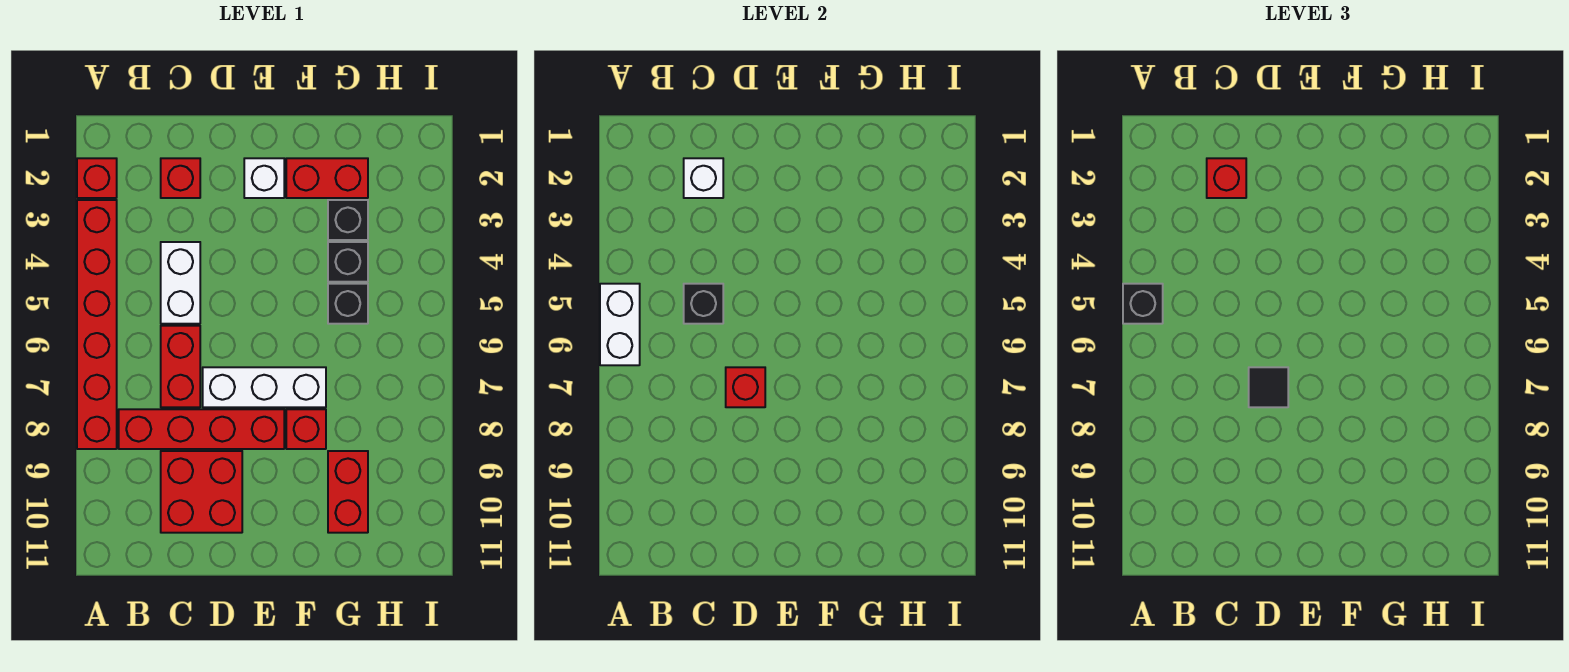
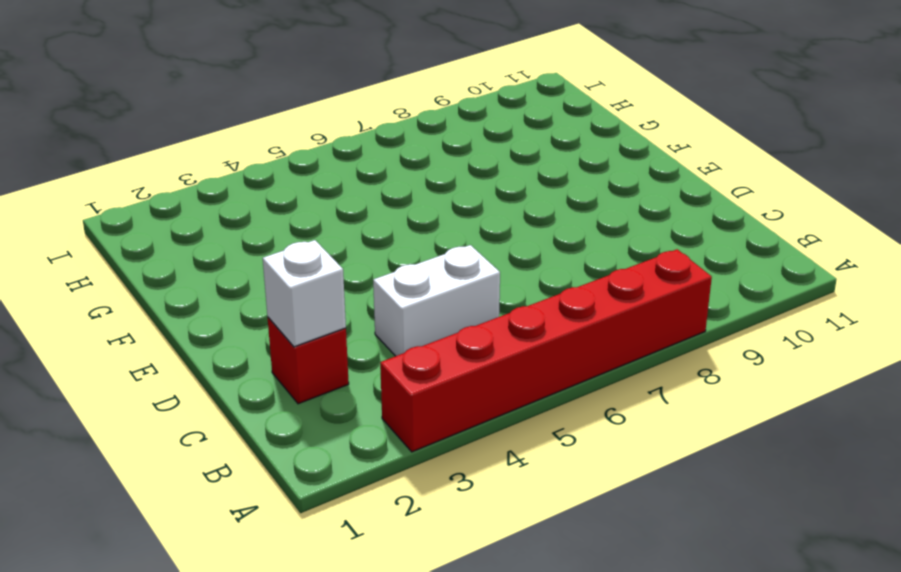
none -> red 1x1 brick [77,158,117,198]
none -> red 1x4 brick [119,409,284,449]
none -> red 1x2 brick [161,326,200,407]

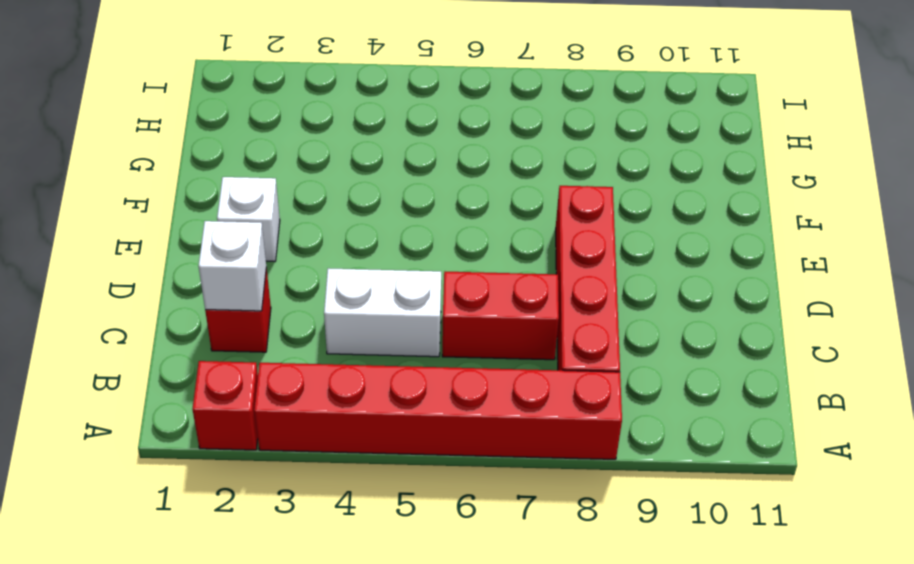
none -> red 2x2 brick [161,451,242,533]
none -> white 1x3 brick [203,367,326,407]
none -> red 1x2 brick [286,158,368,198]

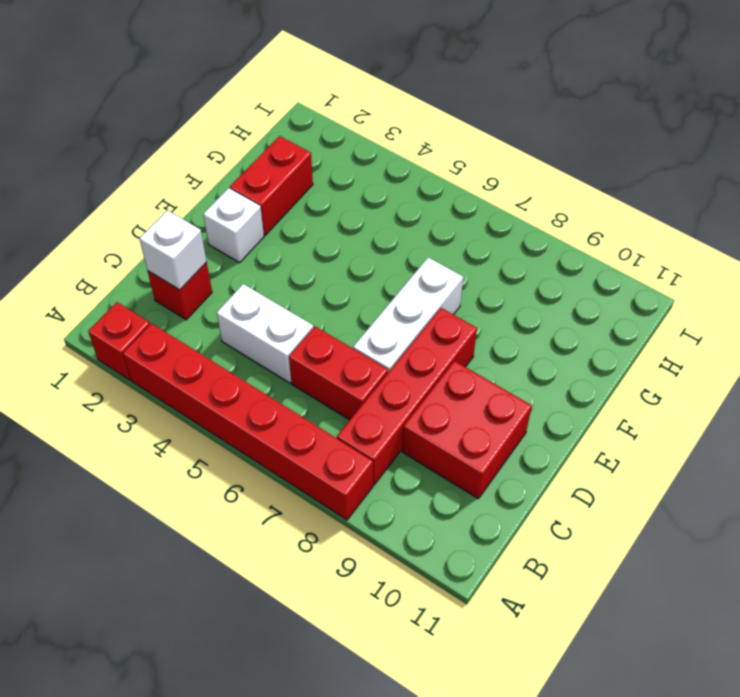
none -> red 1x1 brick [286,409,326,449]
none -> black 1x1 brick [328,200,368,240]
none -> black 1x1 brick [328,242,368,282]

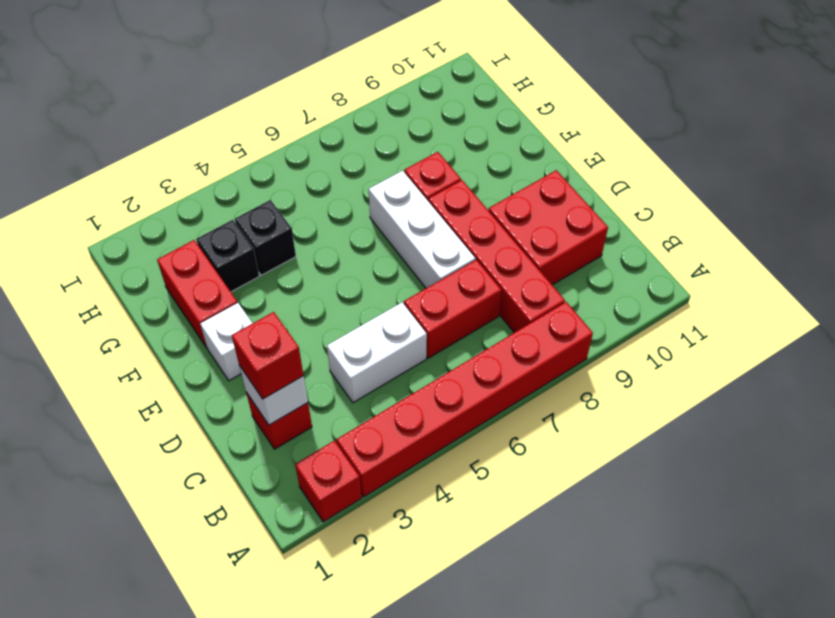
none -> black 1x1 brick [328,284,368,324]
none -> red 1x2 brick [328,451,368,533]
none -> white 1x2 brick [600,284,640,365]

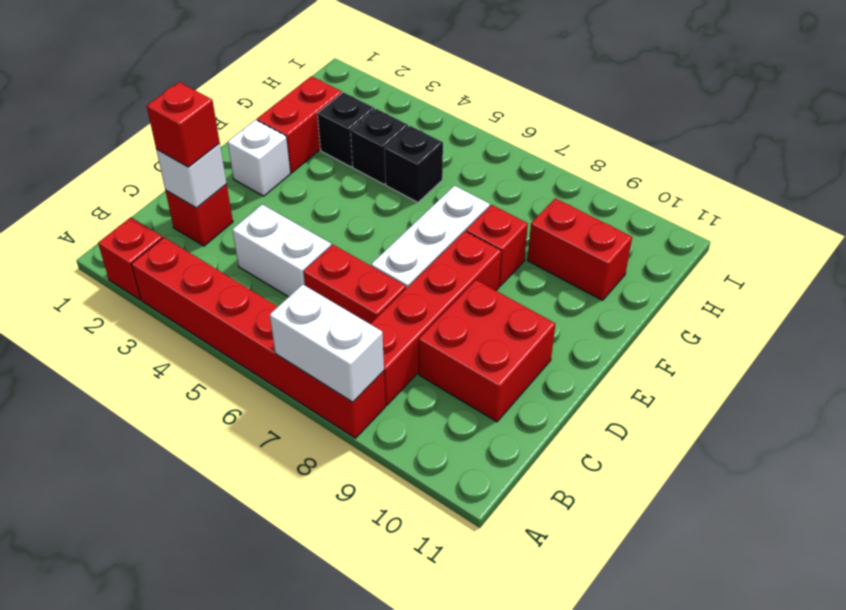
white 1x2 brick [270,284,384,402] -> white 1x2 brick moved to [600,284,640,365]
none -> black 1x1 brick [684,284,723,324]
none -> red 1x1 brick [726,367,765,407]
none -> black 1x1 brick [1123,284,1163,324]

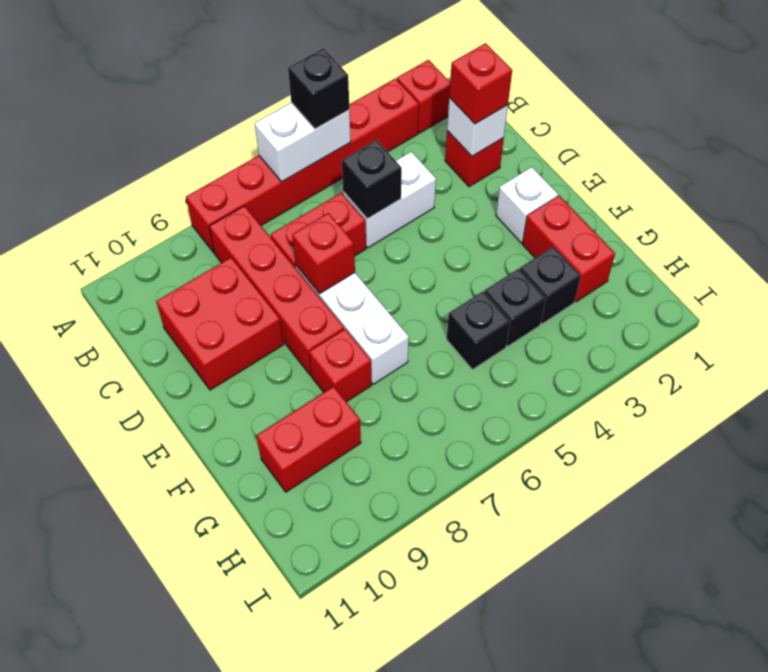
none -> black 1x1 tile [1249,367,1288,407]

